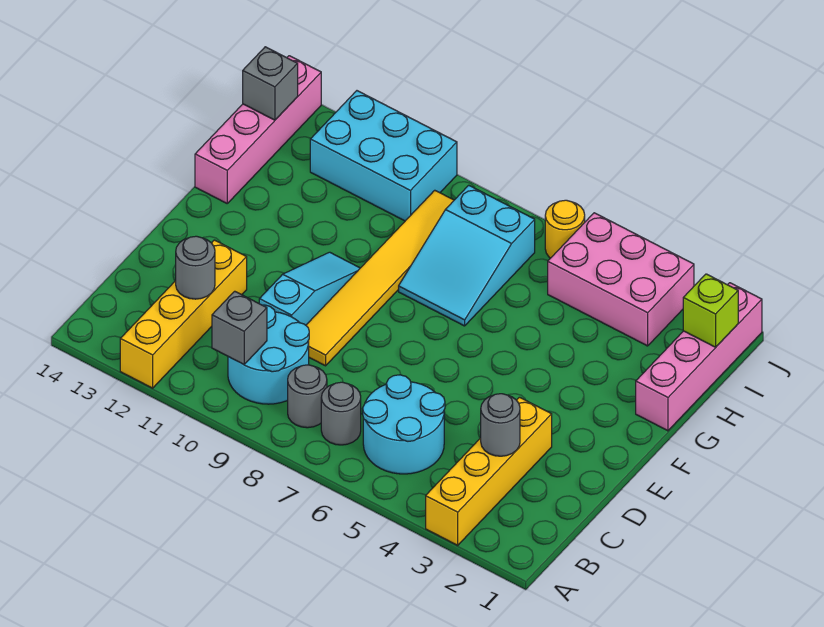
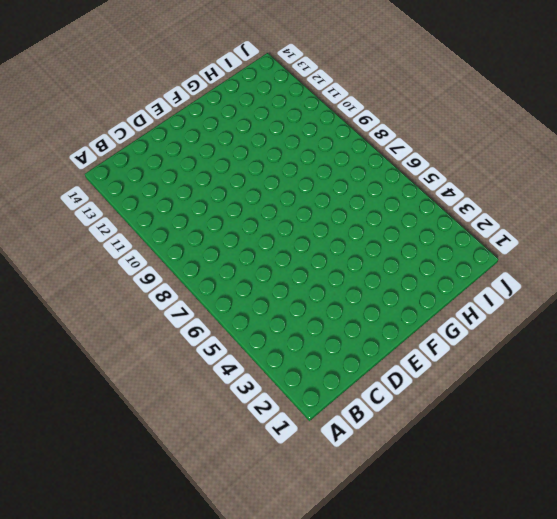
none -> yellow 1x4 brick [426,397,552,545]
none -> yellow 1x4 brick [120,240,247,388]
none -> cyan 2x2 round brick [363,375,445,474]

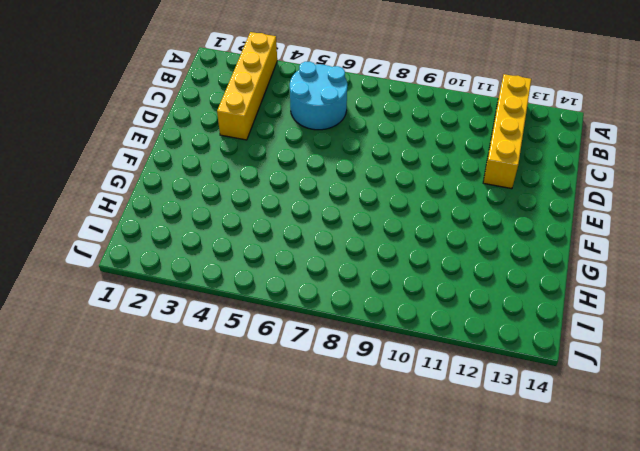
none -> grey 1x1 round brick [321,382,361,445]
none -> grey 1x1 round brick [288,365,327,428]
none -> cyan 2x2 round brick [228,305,309,404]

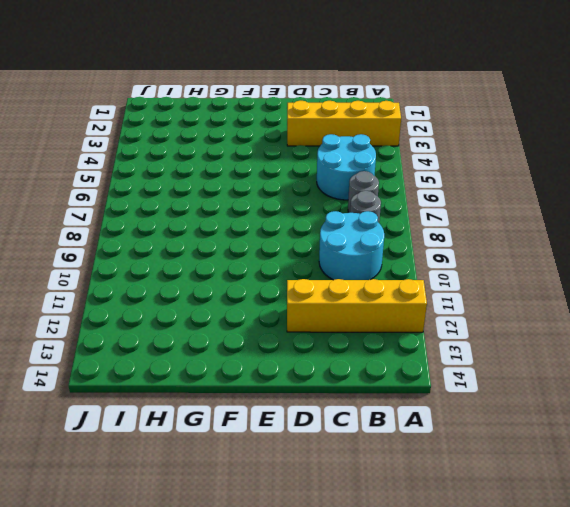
none -> yellow 1x6 tile [306,190,454,366]
none -> cyan 1x3 slope [259,252,360,325]
none -> pink 1x4 brick [636,283,762,431]

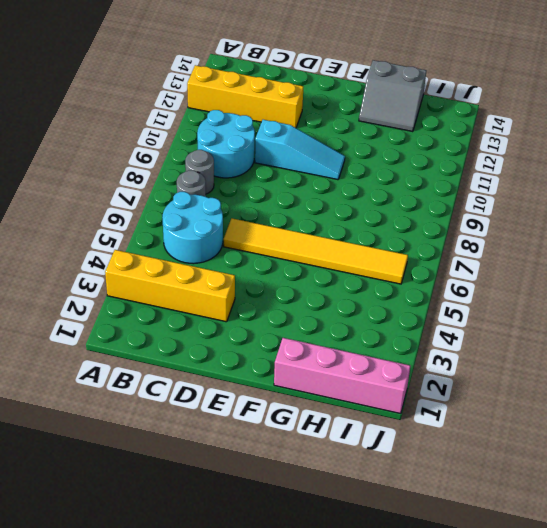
yellow 1x6 tile [223,218,408,284] -> yellow 1x6 tile moved to [306,190,454,366]
grey 2x2 slope [359,60,426,132] -> pink 1x4 brick [195,56,321,203]
none -> cyan 2x3 slope [399,185,535,326]
none -> pink 2x3 brick [548,213,694,346]
none -> cyan 2x3 brick [310,91,457,221]

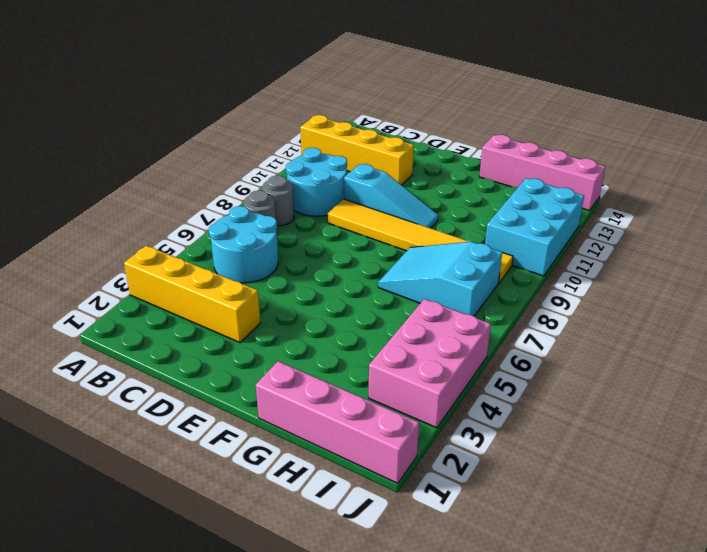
none -> yellow 1x1 round brick [545,200,585,258]
none -> grey 1x1 brick [212,291,267,365]
none -> grey 1x1 round brick [481,394,520,456]

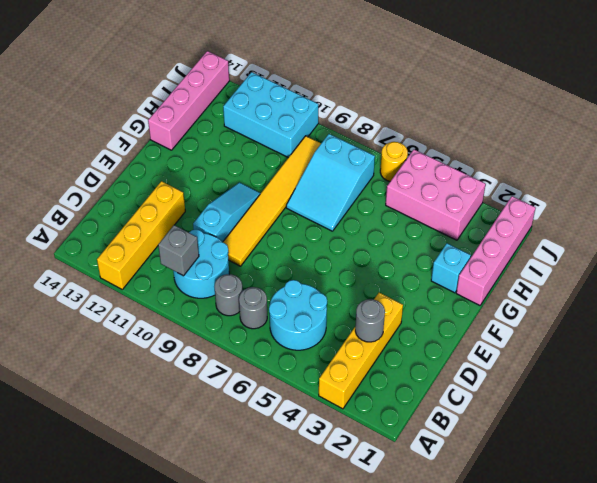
cyan 1x1 brick [431,243,471,293] -> none
none -> grey 1x1 round brick [176,236,215,299]
none -> lime 1x1 brick [683,274,738,347]
none -> grey 1x1 brick [243,47,298,120]

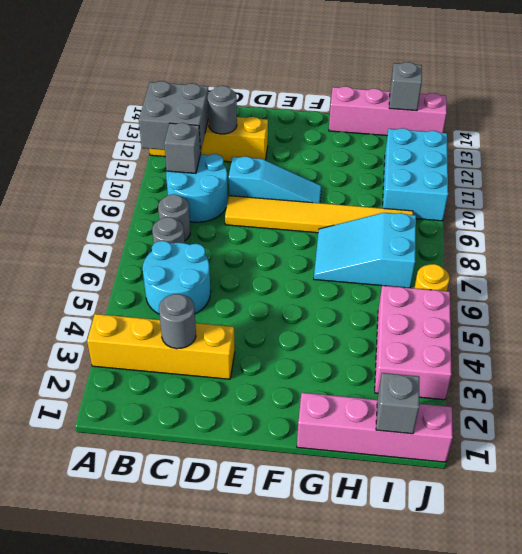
grey 2x2 brick [139,81,209,152] -> none
grey 1x1 brick [376,373,419,434] -> lime 1x1 brick [683,274,738,347]

